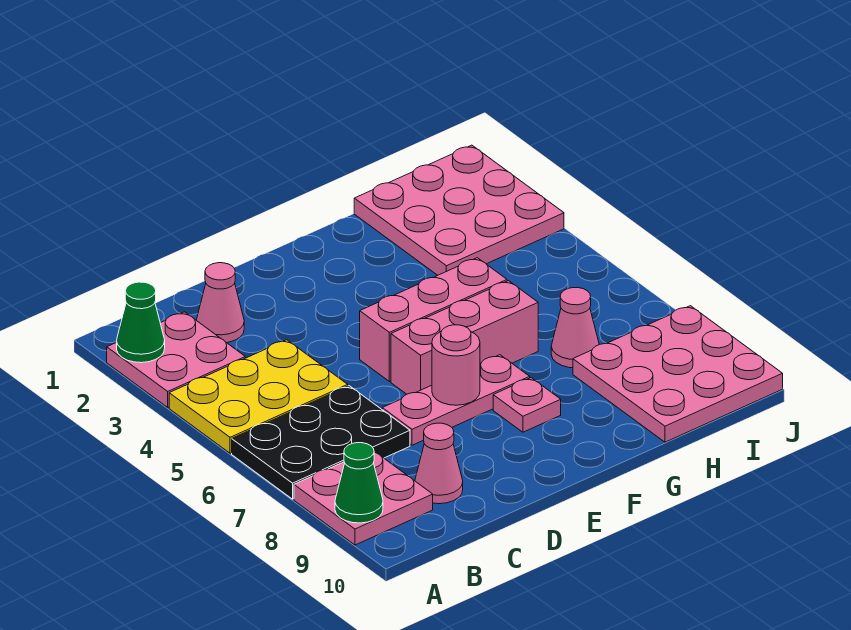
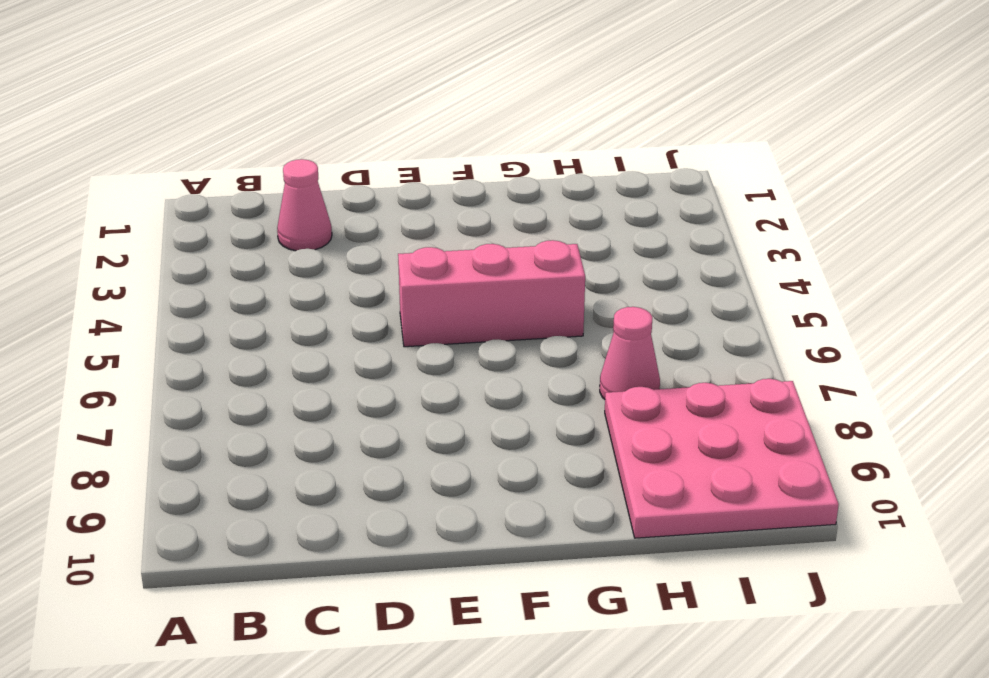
none -> pink 2x2 plate [107,312,245,407]
none -> yellow 2x3 plate [169,340,348,453]
none -> black 2x3 plate [232,386,410,499]

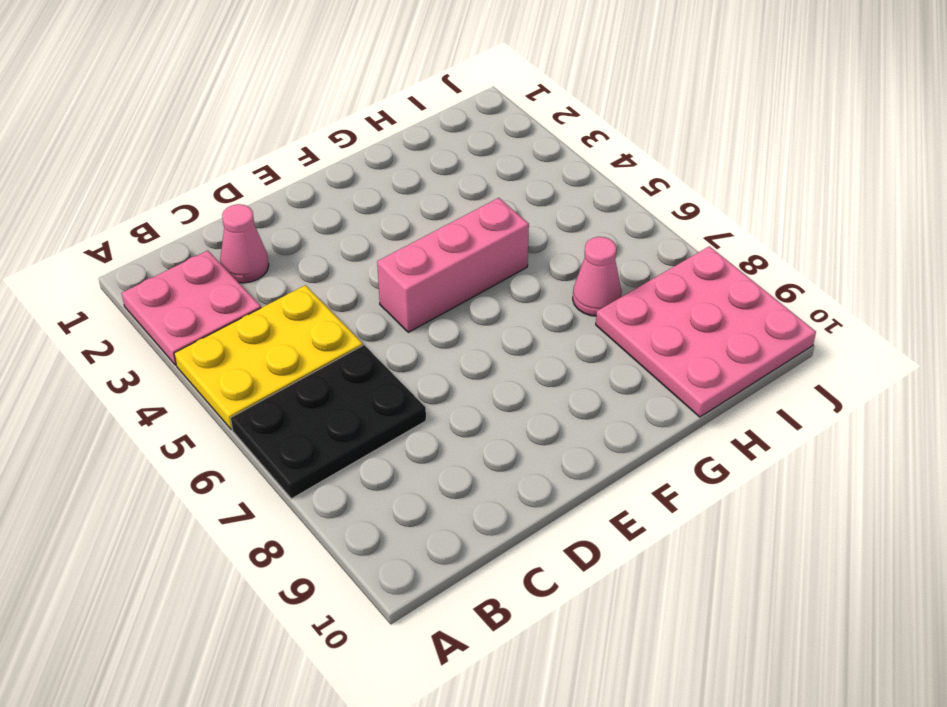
none -> pink 2x2 plate [294,451,433,545]
none -> pink 1x1 cone [415,423,463,504]
none -> pink 1x3 plate [382,355,530,445]

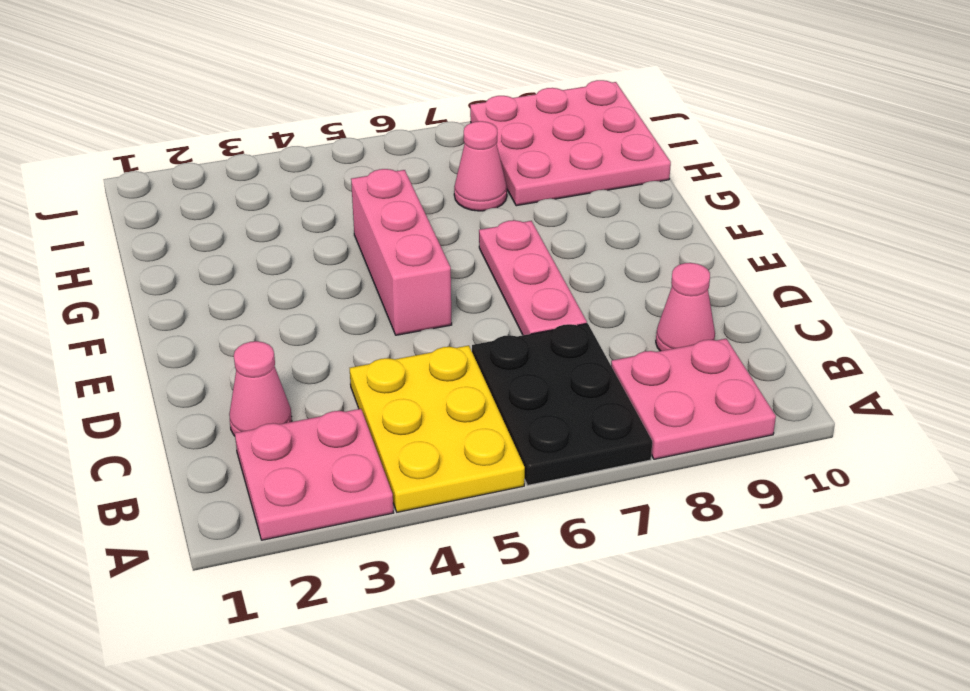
none -> pink 1x3 brick [391,281,538,394]
none -> pink 1x1 plate [493,378,561,432]
none -> pink 3x3 plate [354,145,564,275]

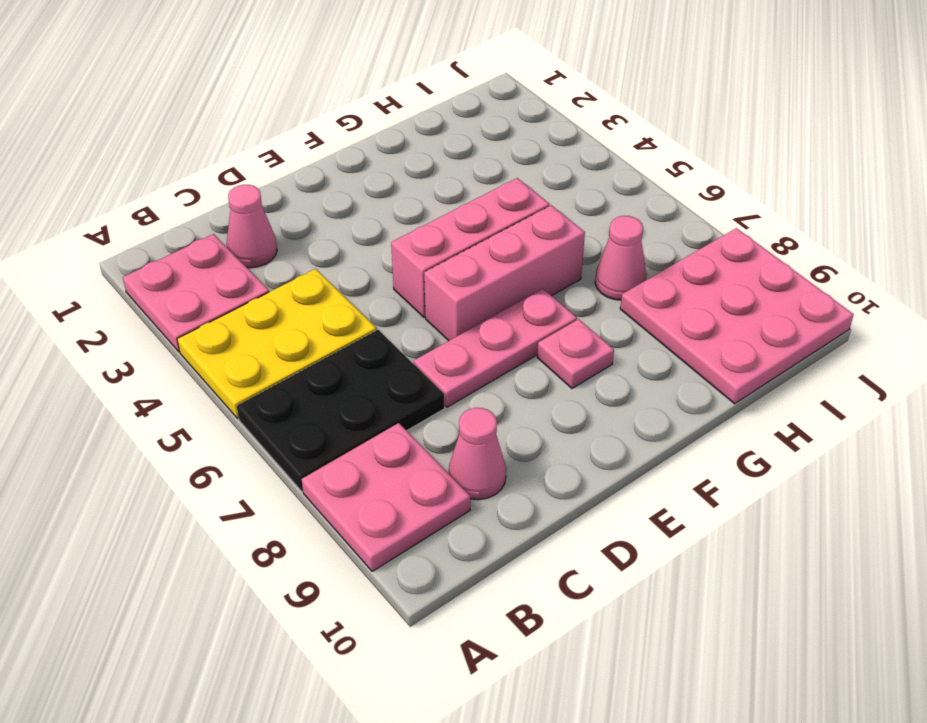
none -> pink 3x3 plate [354,145,564,275]
none -> green 1x1 cone [117,282,165,363]
none -> green 1x1 cone [335,443,383,523]

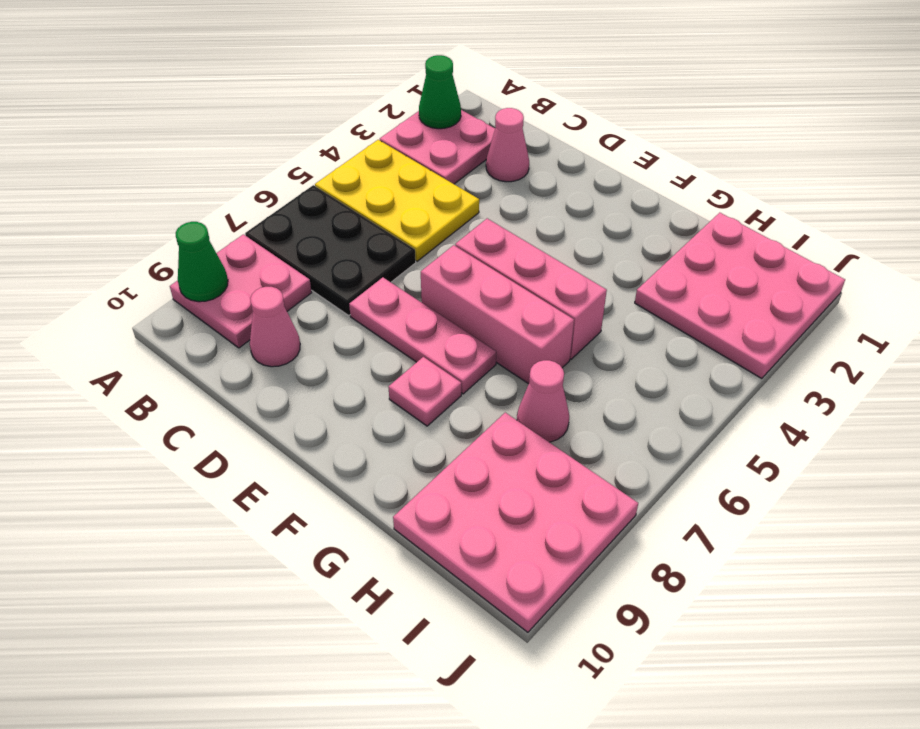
none -> pink 1x1 round brick [432,325,480,405]

